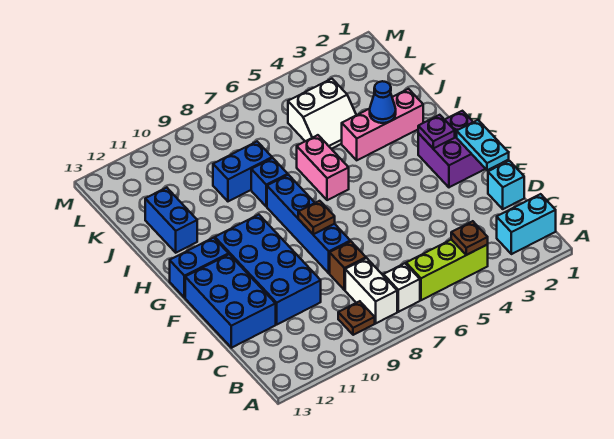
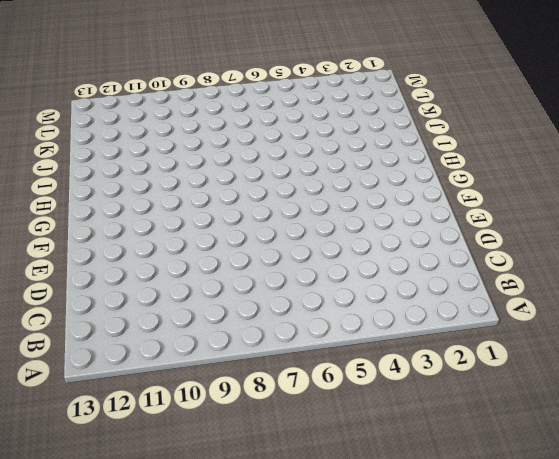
none -> cyan 1x2 brick [497,194,556,254]
none -> lime 1x3 brick [406,239,488,300]
none -> white 1x1 brick [383,263,420,312]

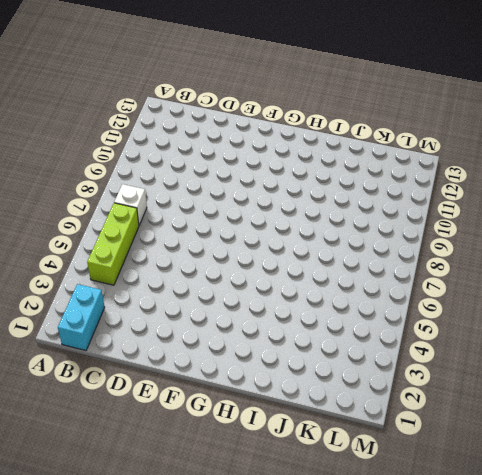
none -> white 1x2 brick [345,258,397,323]
none -> brown 1x1 plate [338,301,375,335]
none -> cyan 1x1 brick [488,161,524,209]

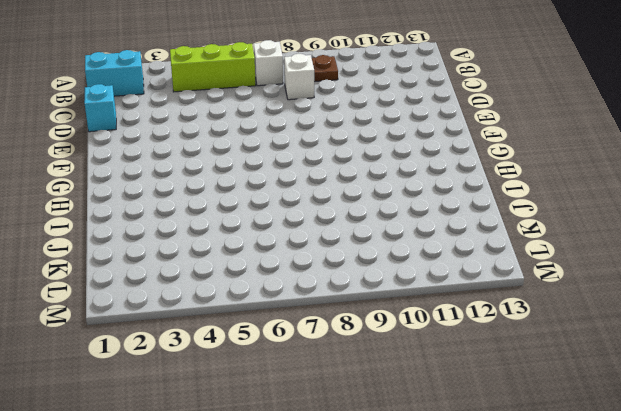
white 1x1 brick [284,54,314,100] -> white 1x2 brick [345,258,397,323]
none -> brown 1x1 brick [330,241,366,290]
none -> blue 2x4 brick [215,215,321,324]
none -> blue 2x3 brick [185,254,276,348]

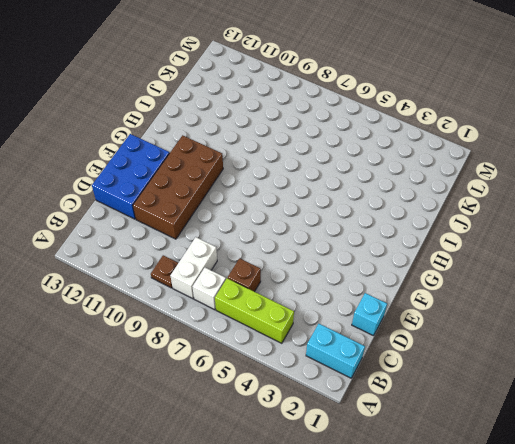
brown 1x1 brick [228,258,261,292] -> brown 1x1 brick moved to [330,241,366,290]
brown 2x4 brick [133,135,223,239] -> blue 2x4 brick [215,215,321,324]
none -> blue 1x4 brick [267,175,350,273]
none -> purple 2x2 brick [418,111,485,187]
none -> blue 1x2 brick [170,238,229,298]

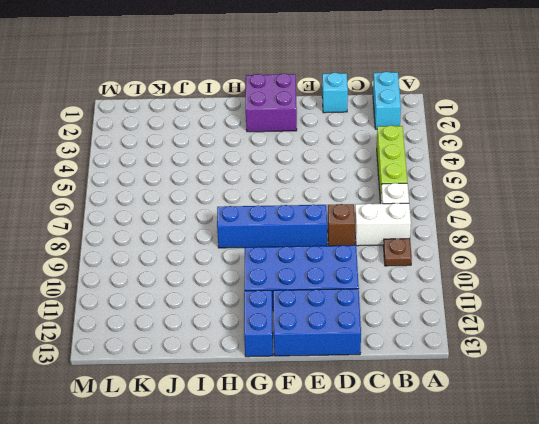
none -> pink 1x2 brick [297,135,349,200]
none -> pink 1x3 brick [342,89,423,160]
none -> blue 1x1 brick [251,158,288,207]

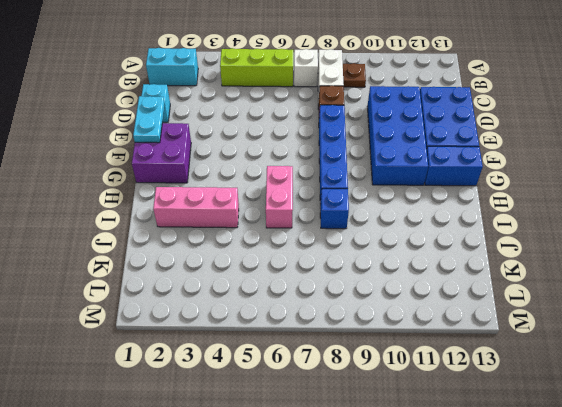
none -> blue 1x2 brick [145,188,197,253]
none -> white 2x2 slope [288,79,356,149]
none -> blue 1x2 brick [213,142,272,201]

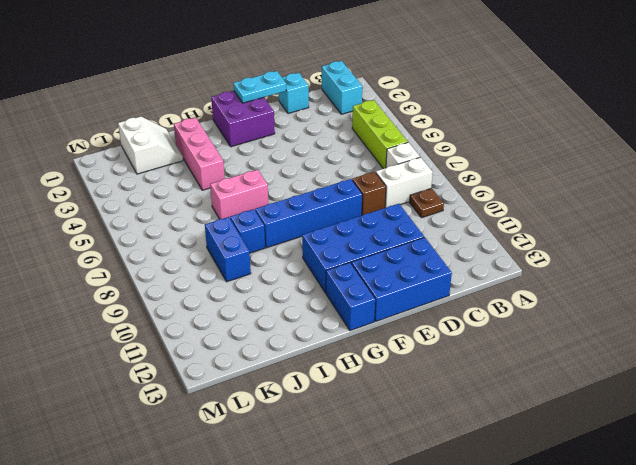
white 2x2 slope [118,117,183,174] -> white 2x2 slope moved to [288,79,356,149]
none -> blue 1x2 brick [145,188,197,253]
none -> brown 1x1 plate [451,221,488,255]
none -> brown 1x1 plate [298,201,335,234]

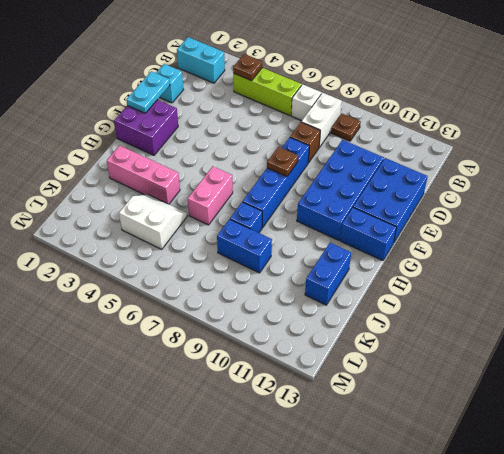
none -> purple 1x1 plate [418,115,455,148]
none -> blue 1x1 cone [370,81,396,123]

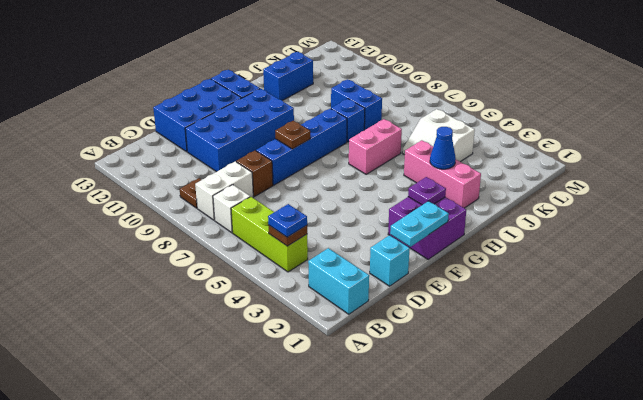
blue 1x1 plate [268,204,307,237] -> none

